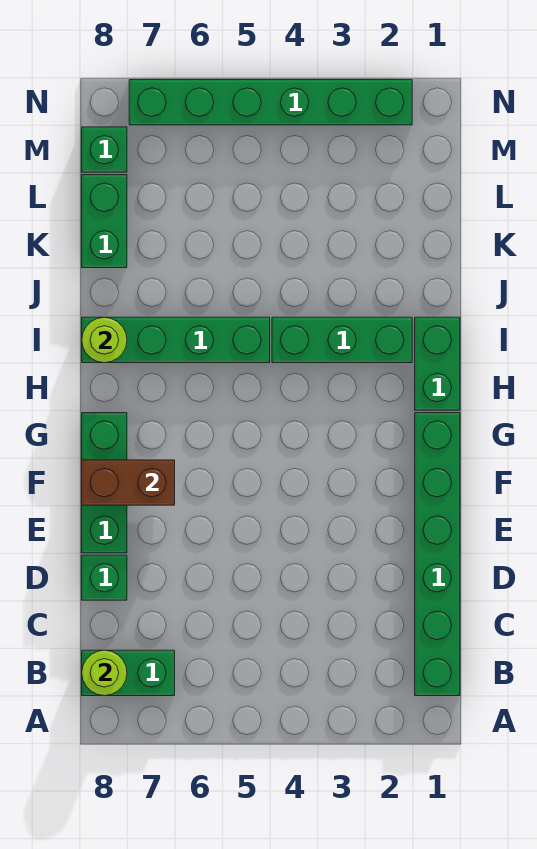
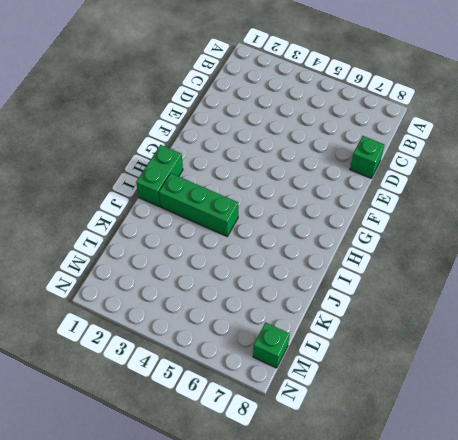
none -> green 1x6 brick [415,413,460,696]
none -> green 1x2 brick [82,650,175,696]
none -> green 1x3 brick [82,413,127,553]

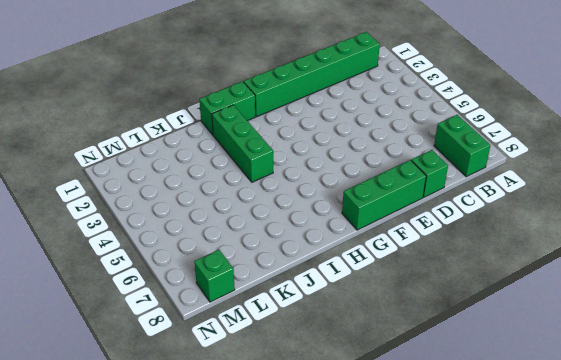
none -> green 1x4 brick [82,317,270,363]
none -> green 1x2 brick [82,175,127,268]
none -> green 1x6 brick [129,80,412,125]

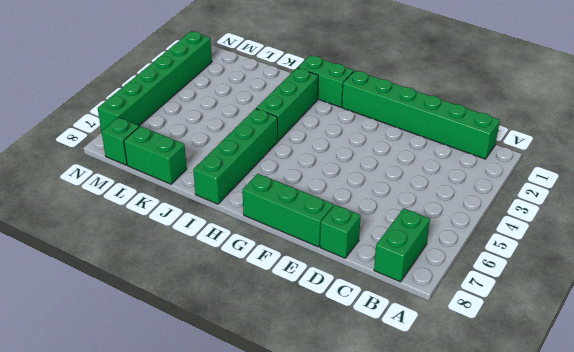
none -> lime 1x1 round brick [82,650,127,696]
none -> brown 1x2 brick [82,460,175,505]
none -> lime 1x1 round brick [82,317,127,363]

